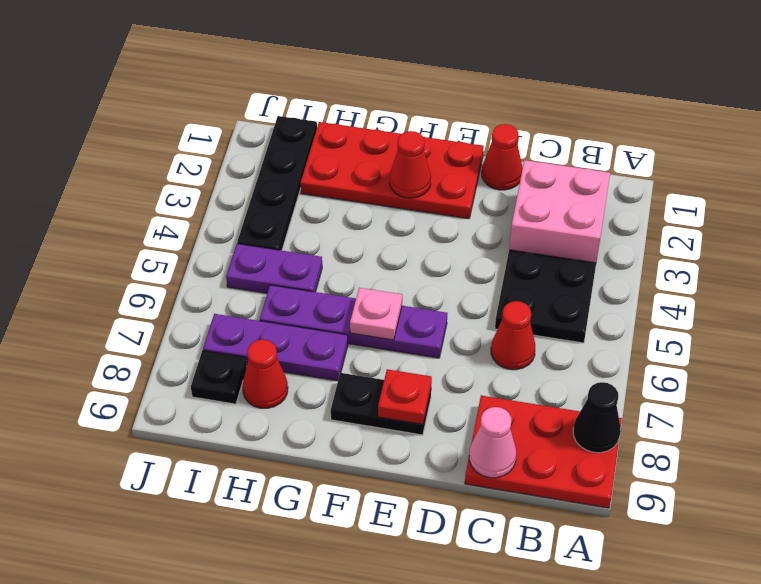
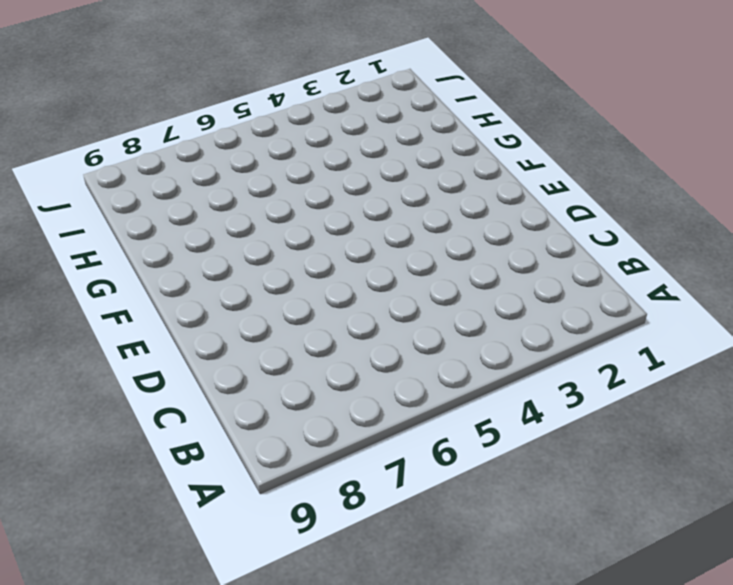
none -> red 2x3 plate [465,396,622,508]
none -> pink 2x2 brick [509,160,610,263]
none -> black 2x2 plate [495,250,596,343]

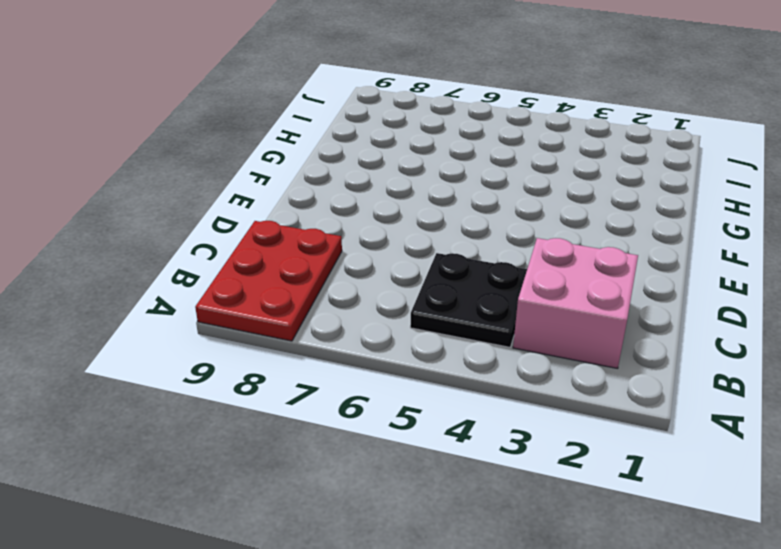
none -> red 1x1 cone [491,301,535,370]
none -> red 1x1 cone [482,124,523,190]
none -> red 2x4 plate [301,122,484,219]

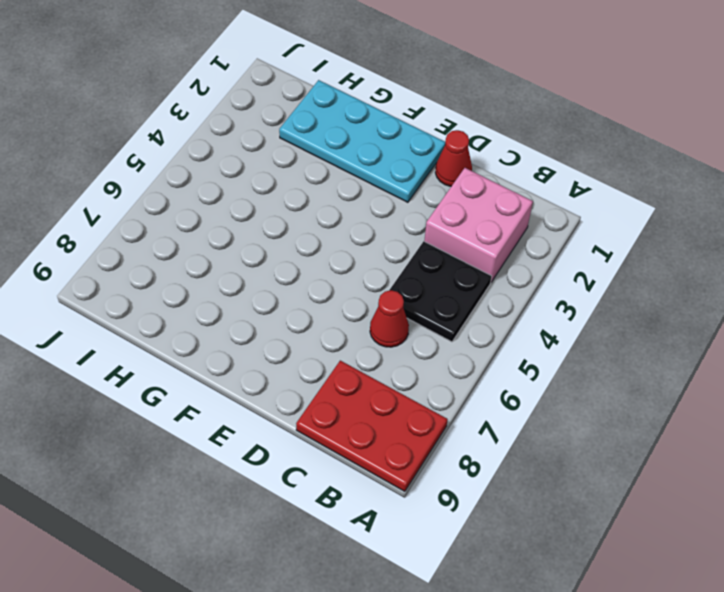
cyan 2x4 plate [279,80,445,202] -> red 2x4 plate [301,122,484,219]
none -> purple 1x4 plate [260,285,447,358]
none -> black 1x2 plate [331,373,431,435]
none -> purple 1x3 plate [203,314,348,381]

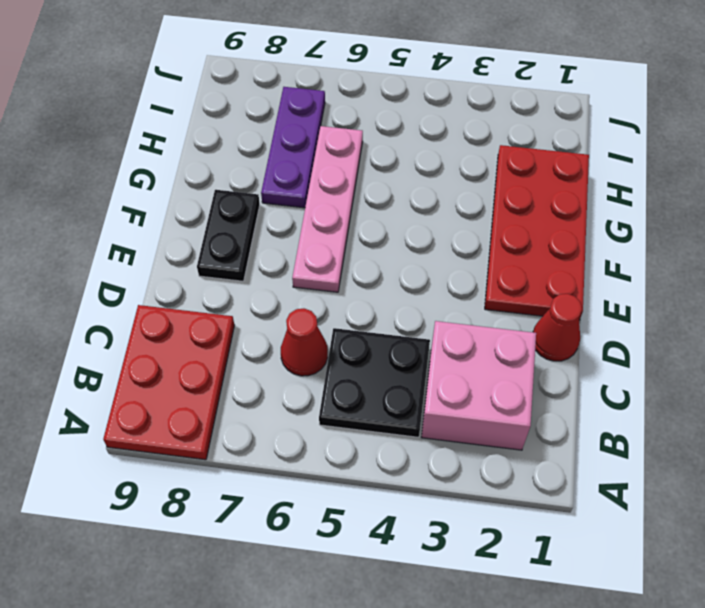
pink 1x4 plate [292,126,363,292] -> purple 1x4 plate [260,285,447,358]
none -> purple 1x2 plate [226,244,322,293]
none -> red 1x1 cone [243,339,288,408]
none -> black 1x4 plate [237,116,317,250]

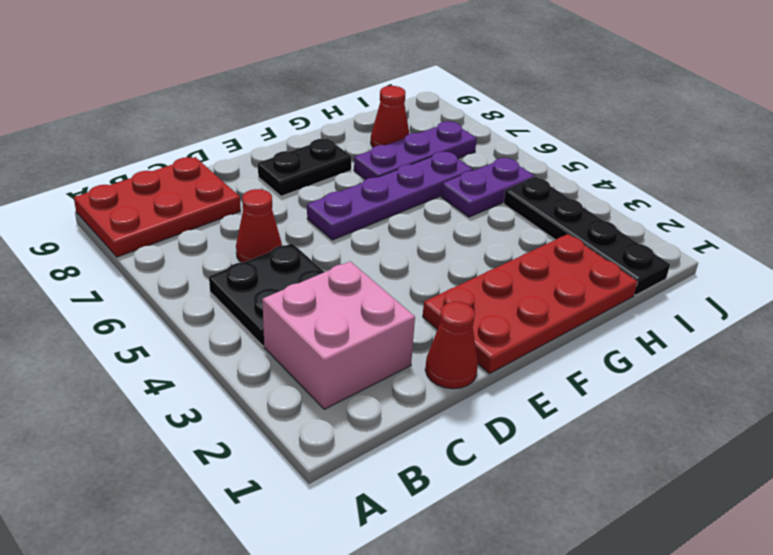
none -> black 1x1 plate [191,351,247,404]
none -> black 1x1 cone [573,382,621,453]
none -> pink 1x1 cone [469,407,516,478]

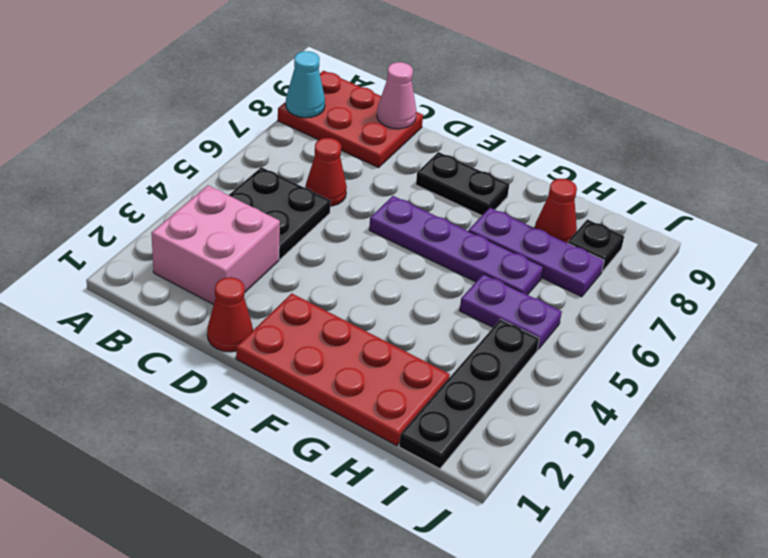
cyan 1x1 cone [286,51,325,118] -> black 1x1 cone [573,382,621,453]
none -> red 1x1 plate [378,369,432,424]
none -> red 1x1 cone [390,131,431,198]
none -> pink 1x1 plate [350,288,402,340]

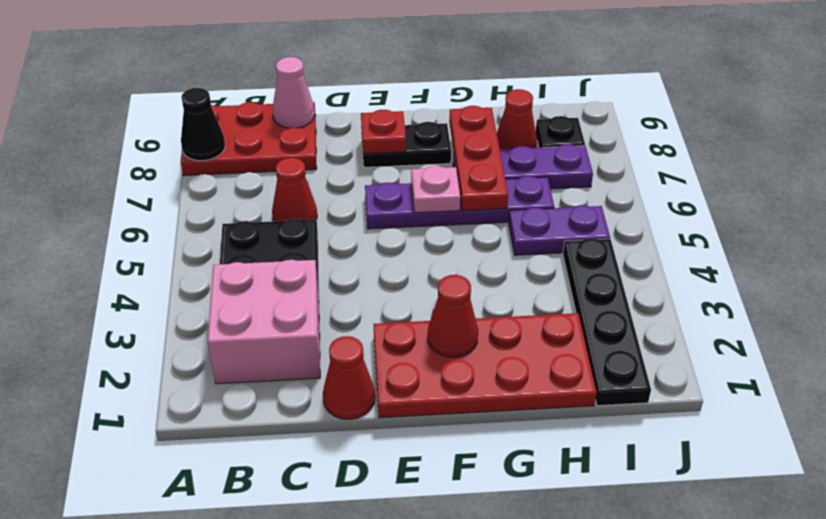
red 1x3 plate [449,106,508,211] -> none

